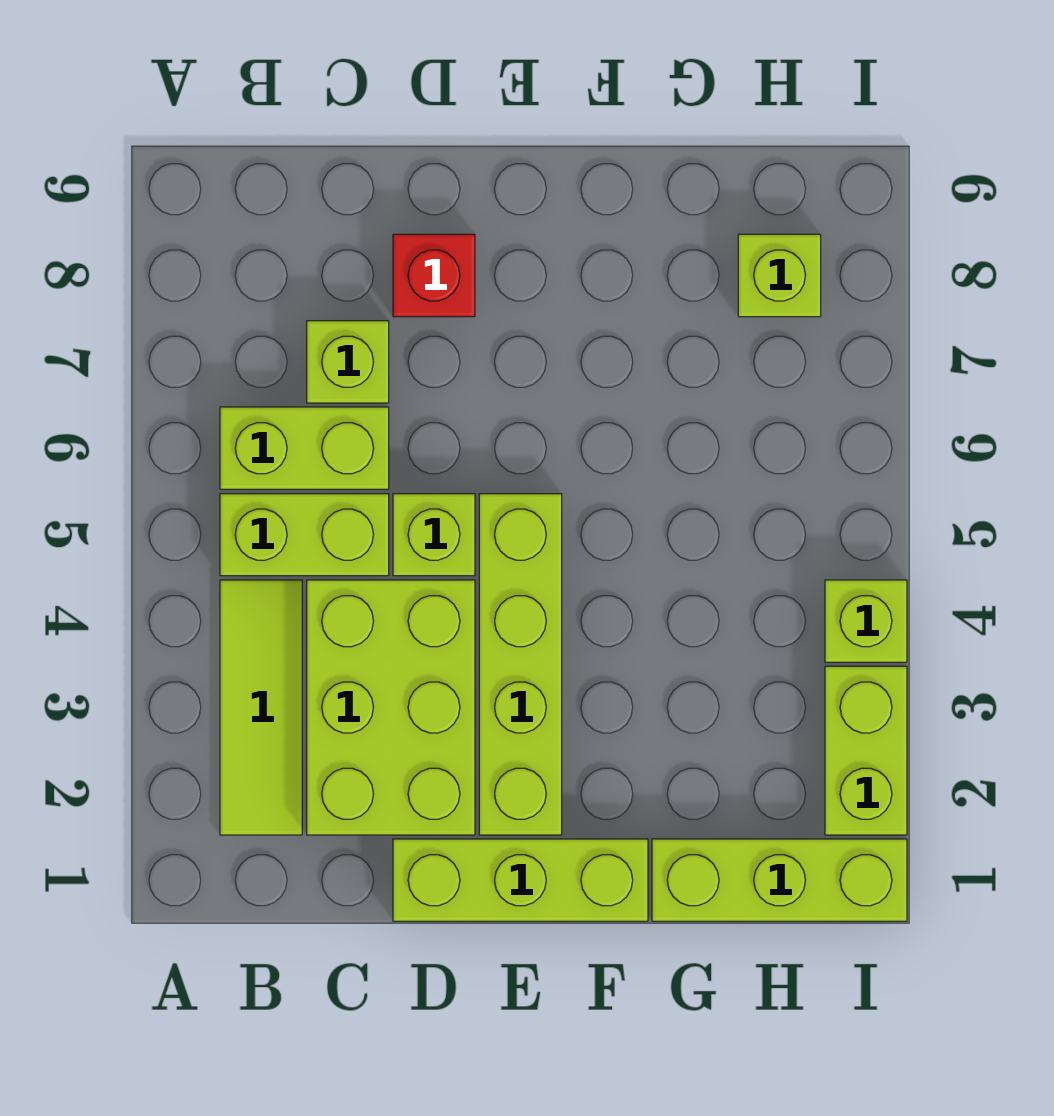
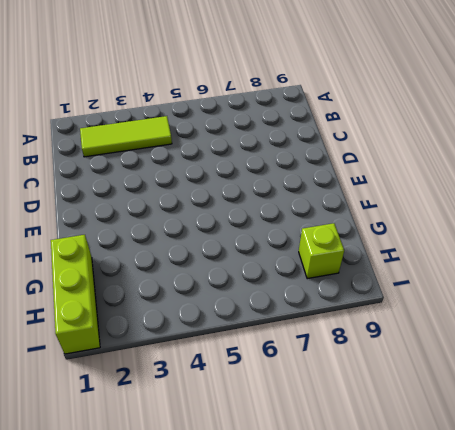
none -> lime 1x2 brick [220,494,389,576]
none -> lime 1x2 brick [220,407,389,489]
none -> lime 2x3 brick [307,580,475,835]

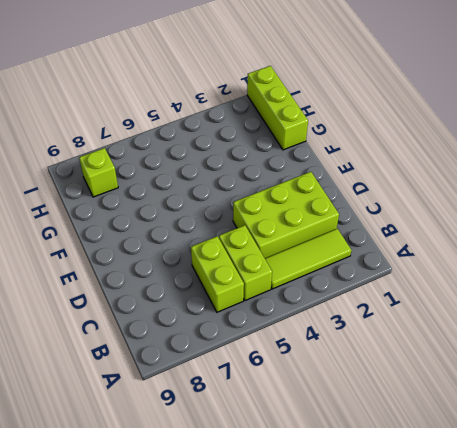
none -> lime 1x1 brick [307,321,389,403]
none -> lime 1x3 brick [393,839,648,921]
none -> lime 1x1 brick [393,494,475,576]

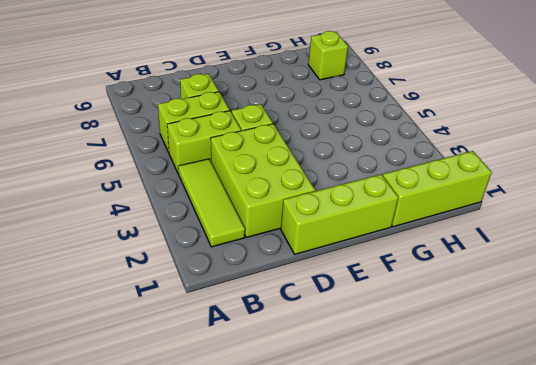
none -> red 1x1 brick [393,234,475,317]
none -> lime 1x4 brick [479,494,562,835]
none -> lime 1x2 brick [825,666,907,835]

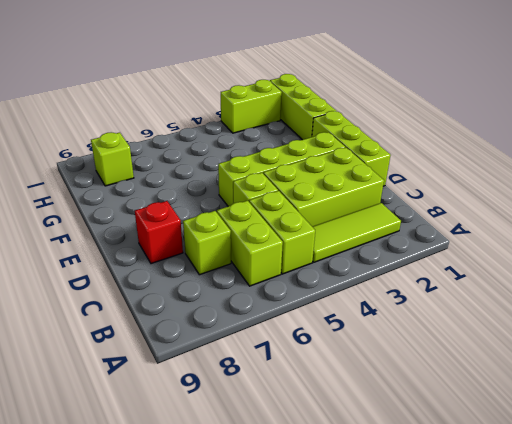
none -> lime 1x1 brick [825,580,907,662]

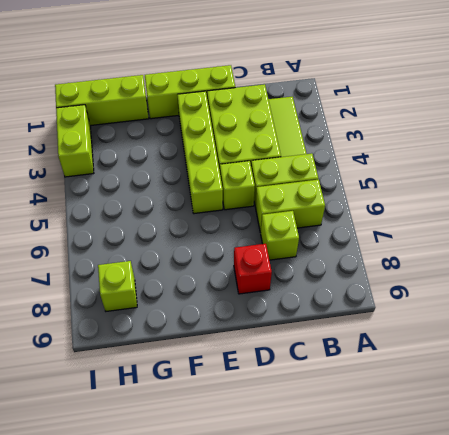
none -> lime 1x1 brick [825,580,907,662]

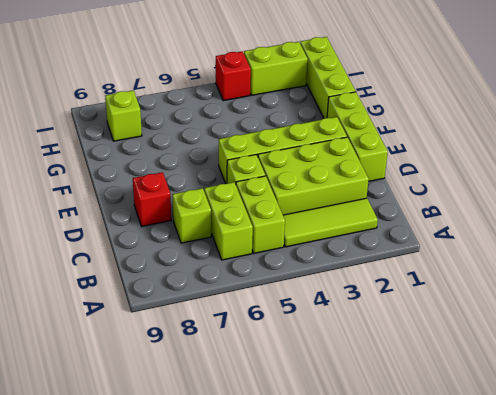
red 1x1 brick [216,51,251,101] -> lime 1x1 brick [825,580,907,662]

